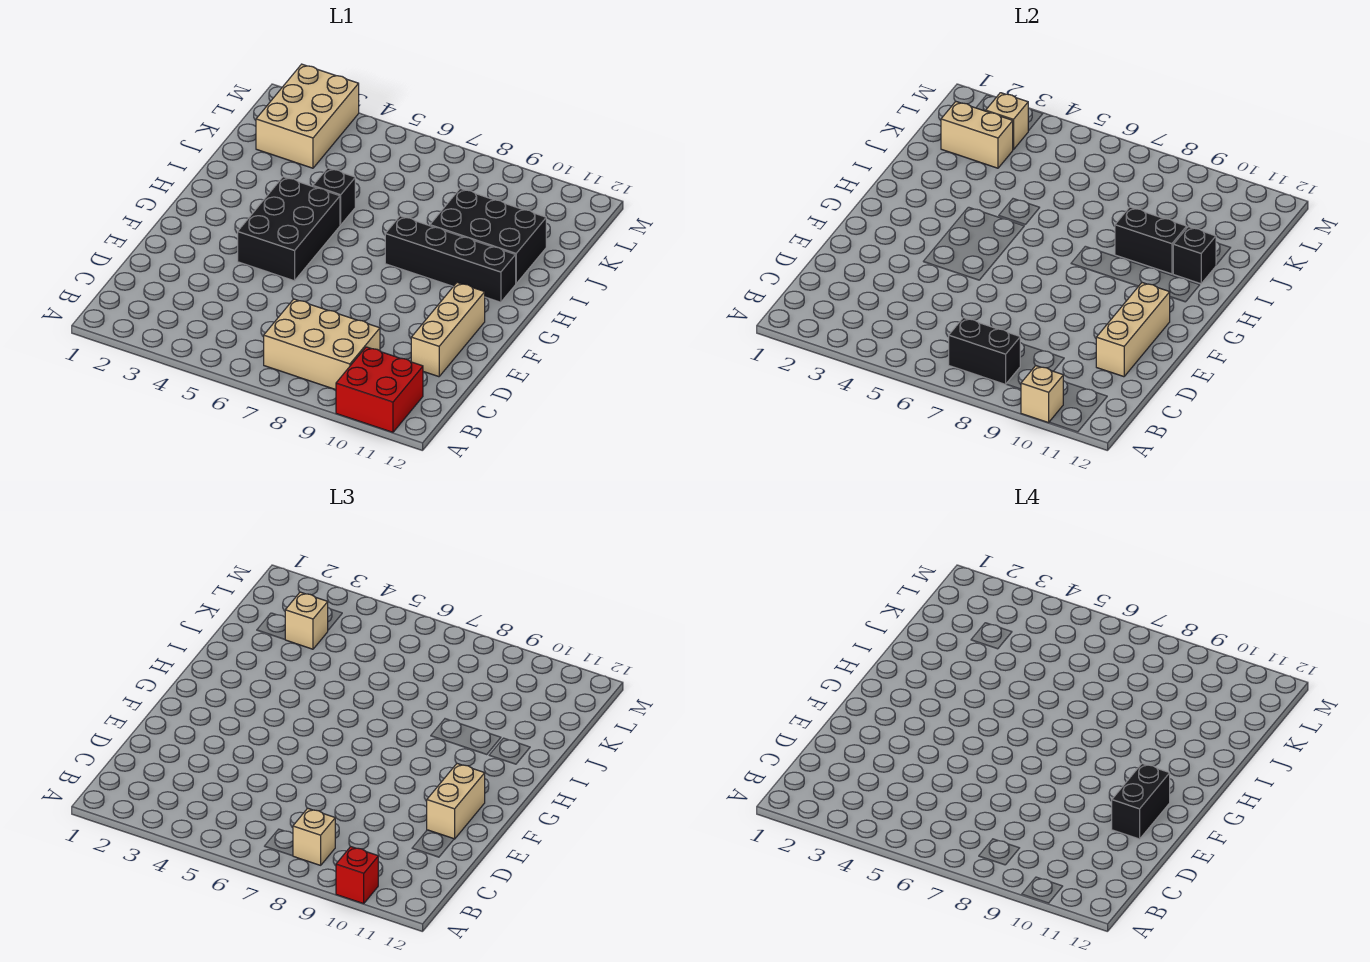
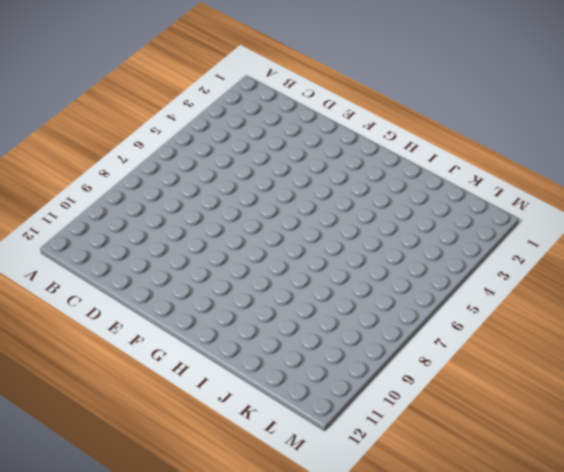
none -> red 2x2 brick [336,347,423,432]
none -> tan 2x3 brick [264,299,380,390]
none -> tan 1x3 brick [411,283,485,377]

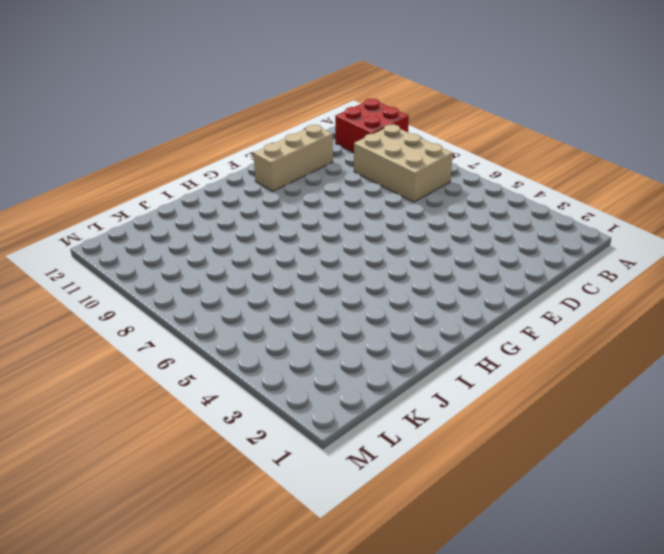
none -> black 2x3 brick [238,177,340,281]
none -> black 1x4 brick [385,216,516,302]
none -> black 1x1 brick [313,168,355,225]

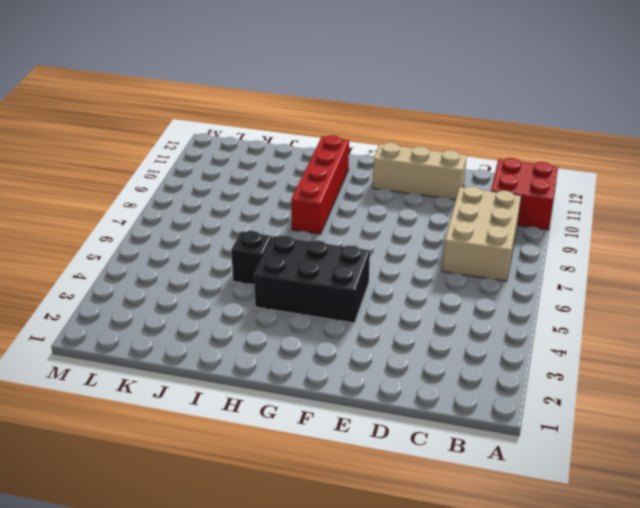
red 1x4 brick [291,135,349,234] -> black 1x4 brick [385,216,516,302]
none -> black 2x3 brick [430,189,546,284]
none -> tan 2x3 brick [256,64,359,168]
none -> tan 1x1 brick [1021,366,1063,423]

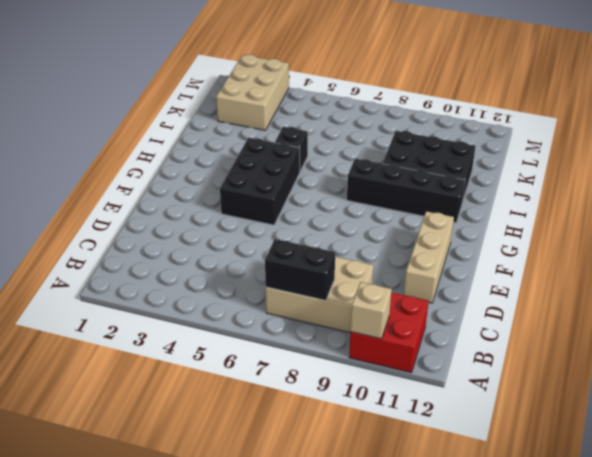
none -> tan 1x3 brick [1096,283,1170,377]
none -> black 1x2 brick [1115,207,1187,274]
none -> black 1x1 brick [1173,227,1216,284]

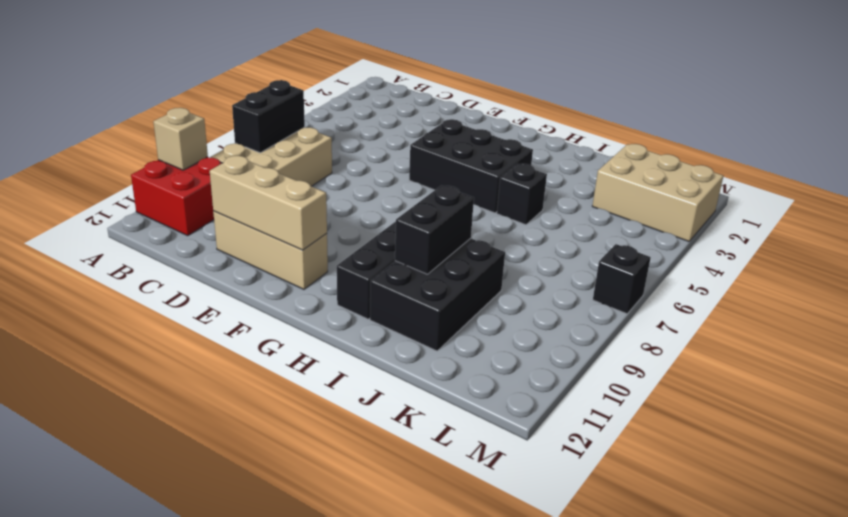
black 1x1 brick [593,244,651,314] -> black 1x1 brick moved to [1173,227,1216,284]
none -> tan 1x2 brick [941,102,1013,168]
none -> tan 1x1 brick [986,93,1028,150]
none -> red 1x1 brick [336,847,378,904]

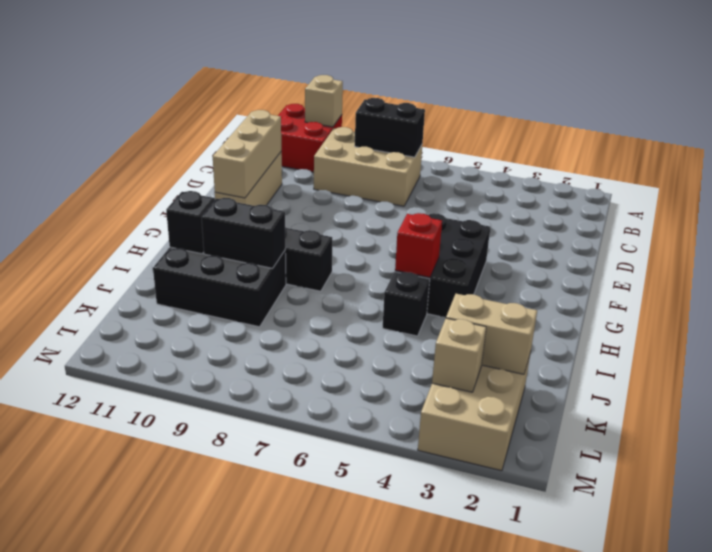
red 1x1 brick [395,213,442,277] -> red 1x1 brick moved to [336,847,378,904]
none -> tan 1x1 brick [293,808,335,865]
none -> tan 1x2 brick [427,764,485,839]
none -> tan 1x1 brick [285,592,328,649]

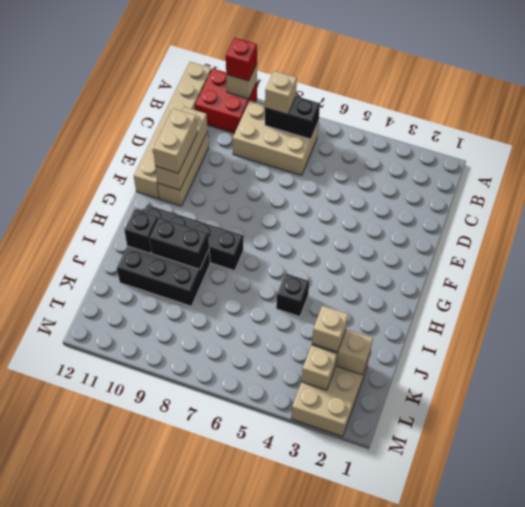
tan 1x6 brick [134,62,211,199] -> none
none -> black 2x3 brick [238,177,340,281]
none -> black 1x2 brick [1112,764,1170,839]

